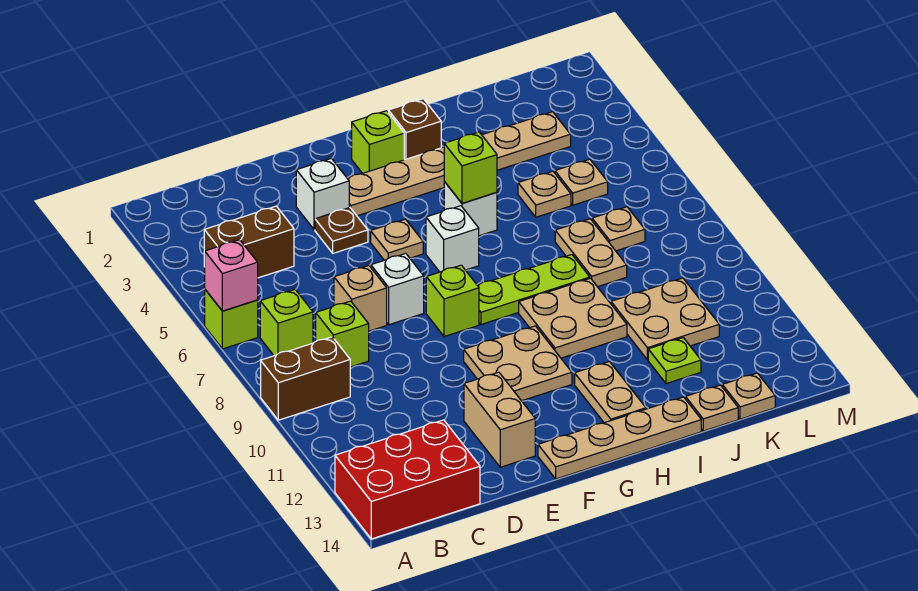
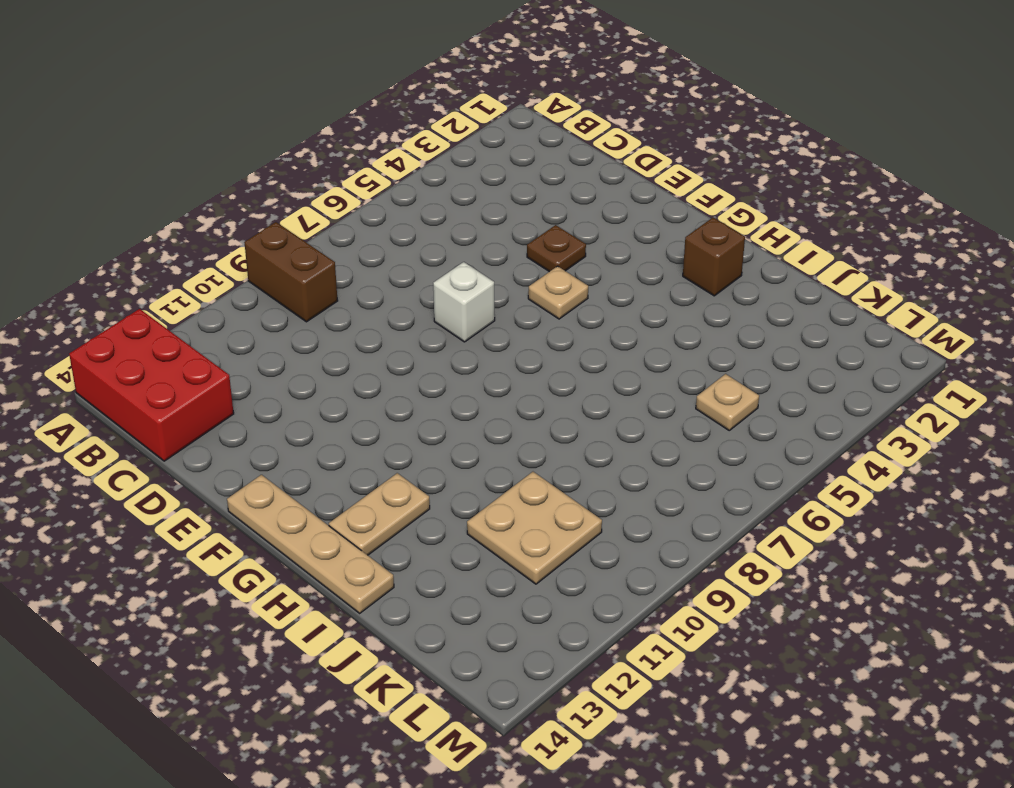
none -> lime 1x1 brick [205,290,258,349]
none -> brown 1x2 brick [204,206,294,278]
none -> lime 1x1 brick [260,290,313,356]
none -> lime 1x1 brick [316,301,369,367]

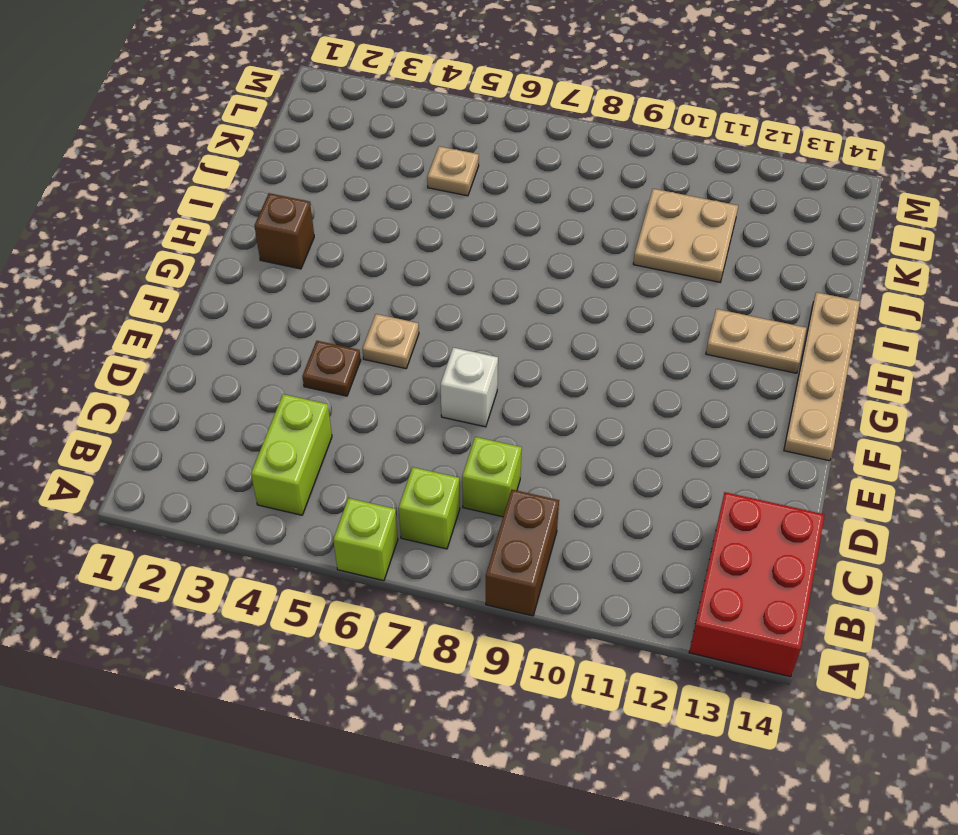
lime 1x2 brick [251,394,332,515] -> brown 1x2 brick [204,206,294,278]
none -> tan 1x1 brick [334,266,387,331]
none -> white 1x1 brick [296,158,349,230]
none -> tan 1x2 brick [464,372,535,467]
none -> tan 1x6 plate [347,112,571,216]

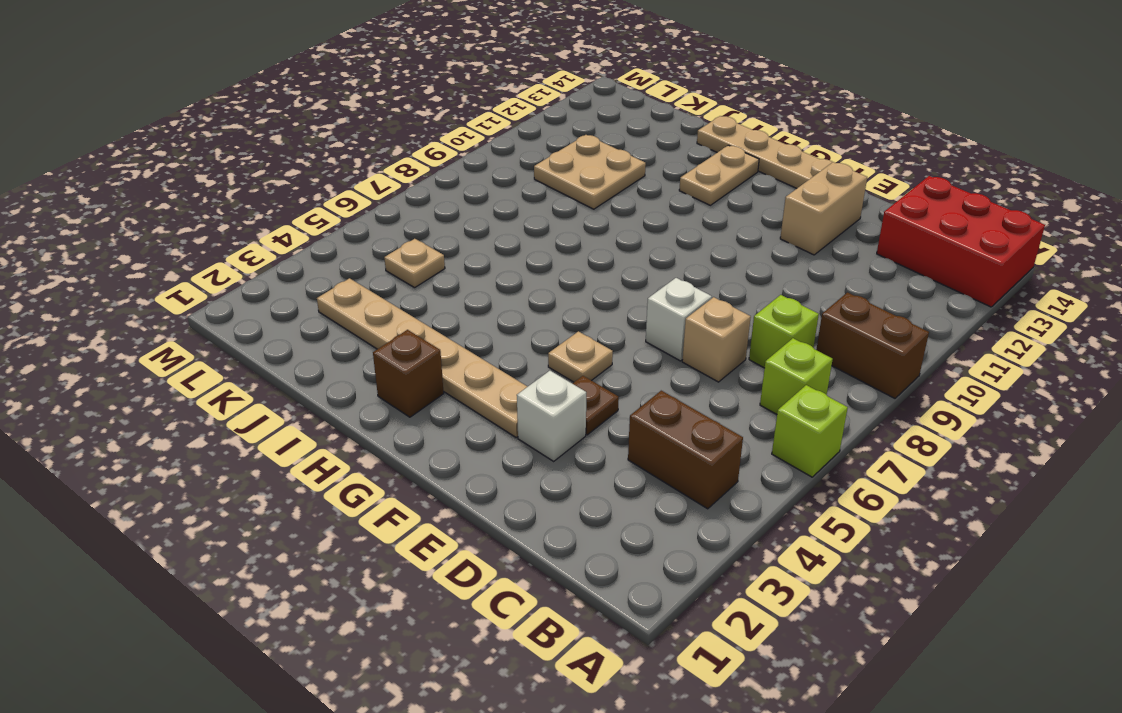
none -> lime 1x1 brick [426,265,479,337]
none -> tan 2x2 plate [464,326,572,401]
none -> lime 1x1 brick [352,111,404,173]
none -> white 1x1 brick [426,206,479,272]

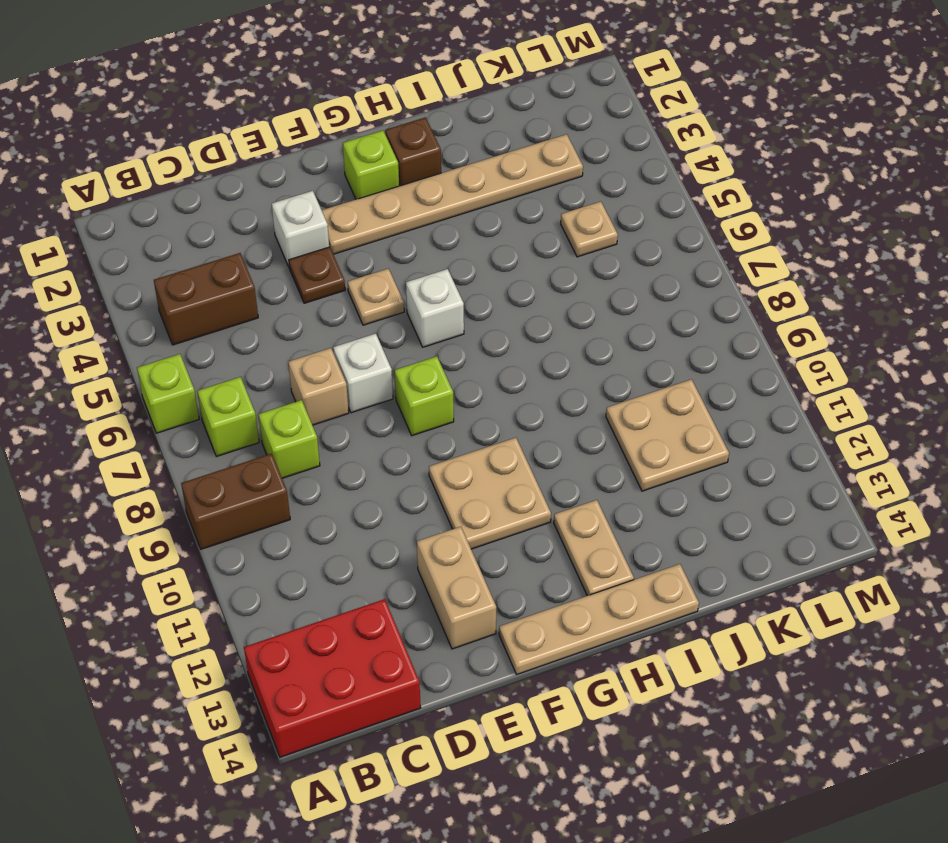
none -> lime 1x3 plate [477,255,590,325]
none -> white 1x1 brick [444,182,497,236]
none -> tan 2x2 plate [519,278,627,358]
none -> tan 1x1 plate [518,171,571,217]

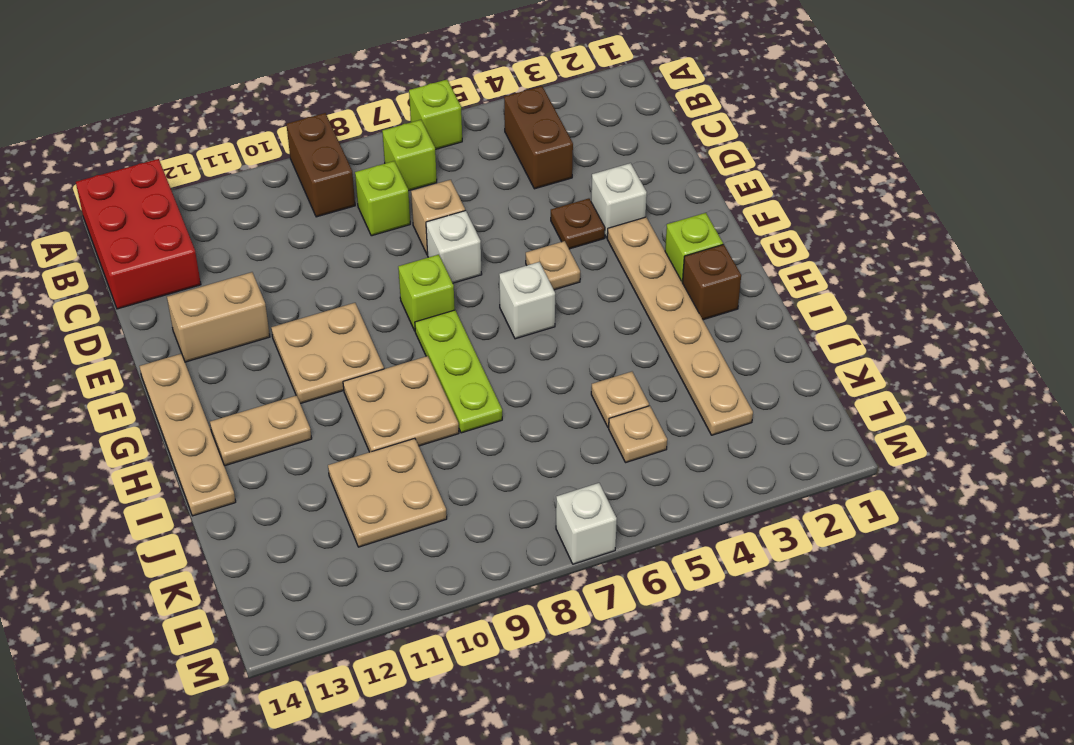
white 1x1 brick [556,483,617,564] -> white 1x1 brick moved to [444,182,497,236]
none -> tan 1x2 plate [555,219,627,287]
none -> lime 1x1 plate [648,338,701,384]
none -> tan 1x1 plate [685,385,738,431]
none -> tan 1x1 plate [592,207,645,251]

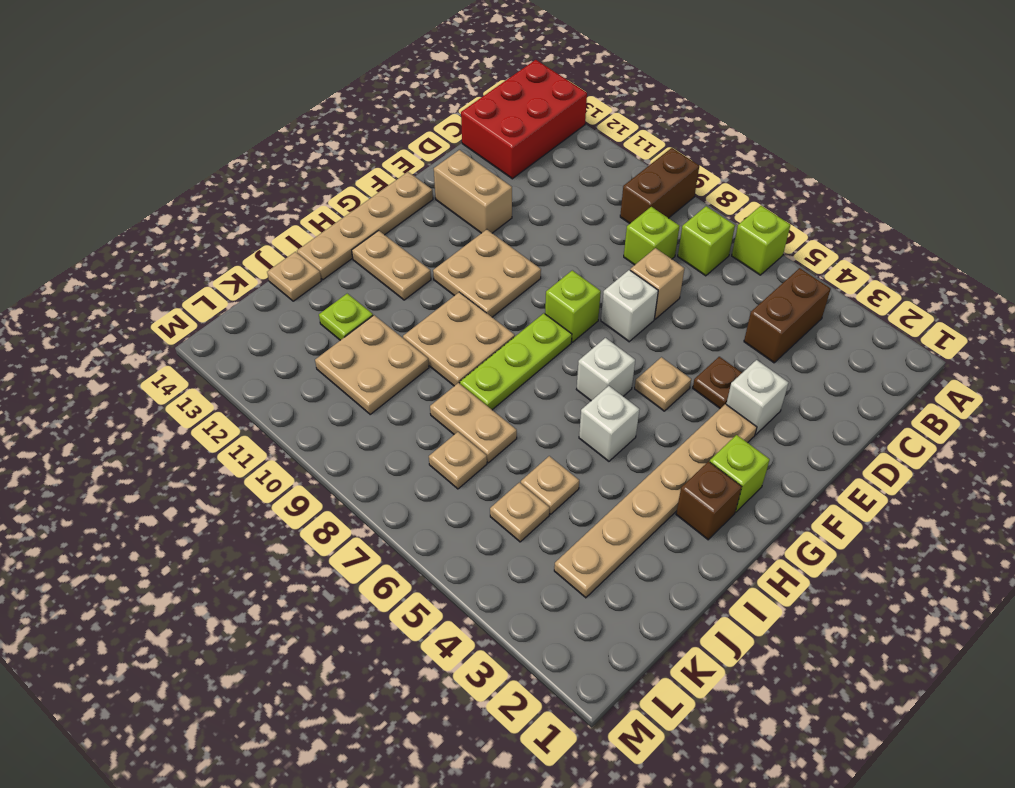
none -> tan 1x1 plate [722,373,775,419]
none -> pink 1x1 brick [205,240,258,311]
none -> lime 1x1 brick [444,132,497,203]

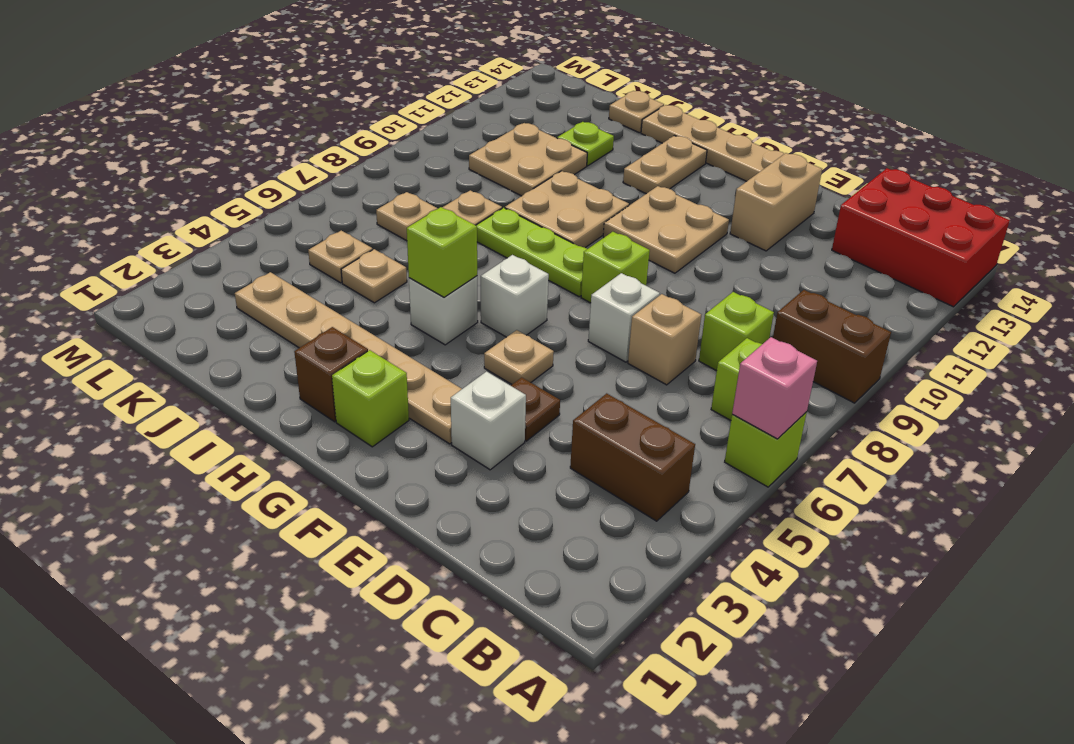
none -> tan 1x1 plate [722,373,775,419]

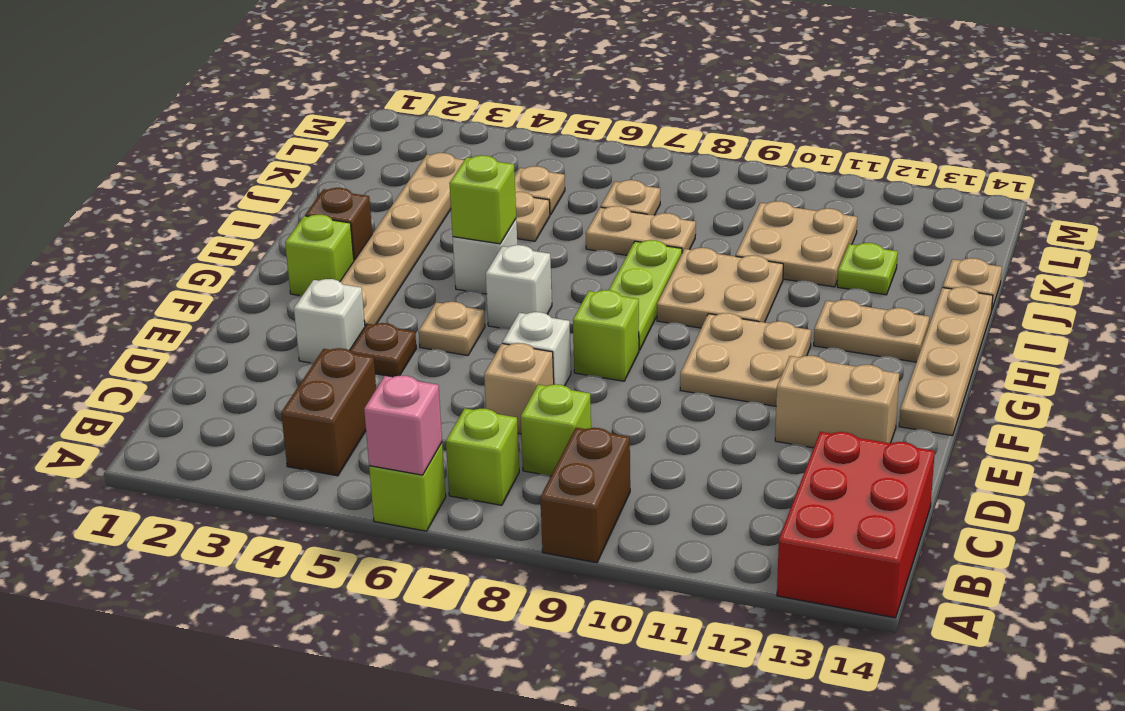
none -> tan 1x1 plate [722,373,775,419]

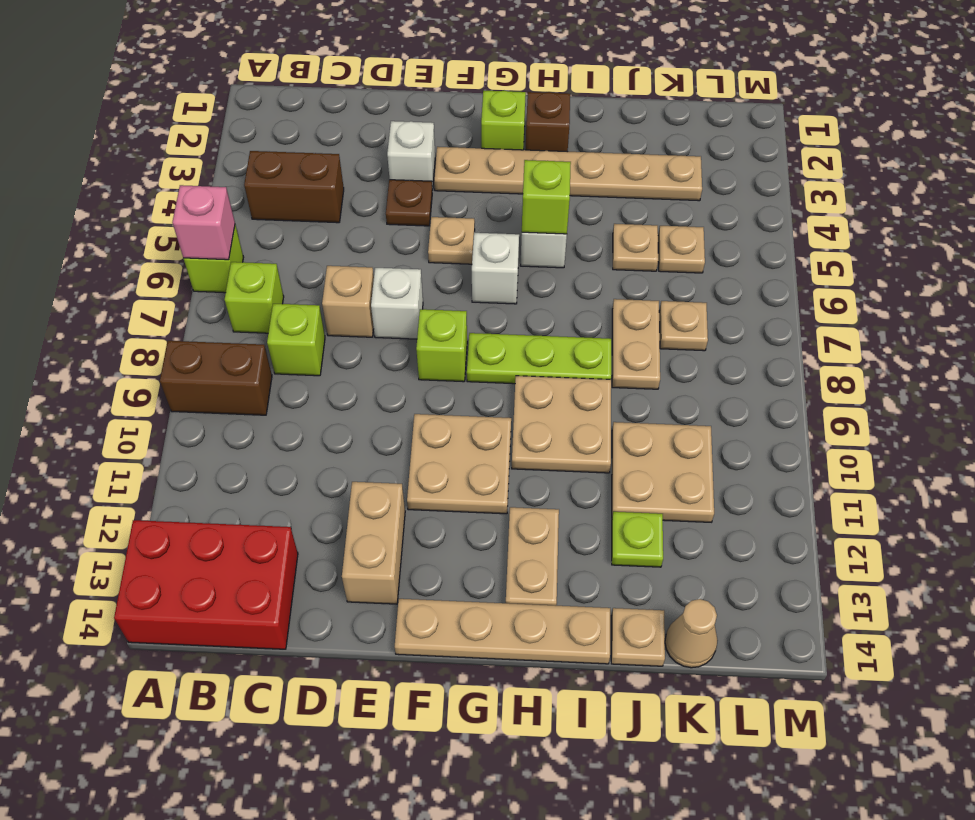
tan 1x1 cone [665,599,718,668] -> tan 1x1 plate [722,373,775,419]

